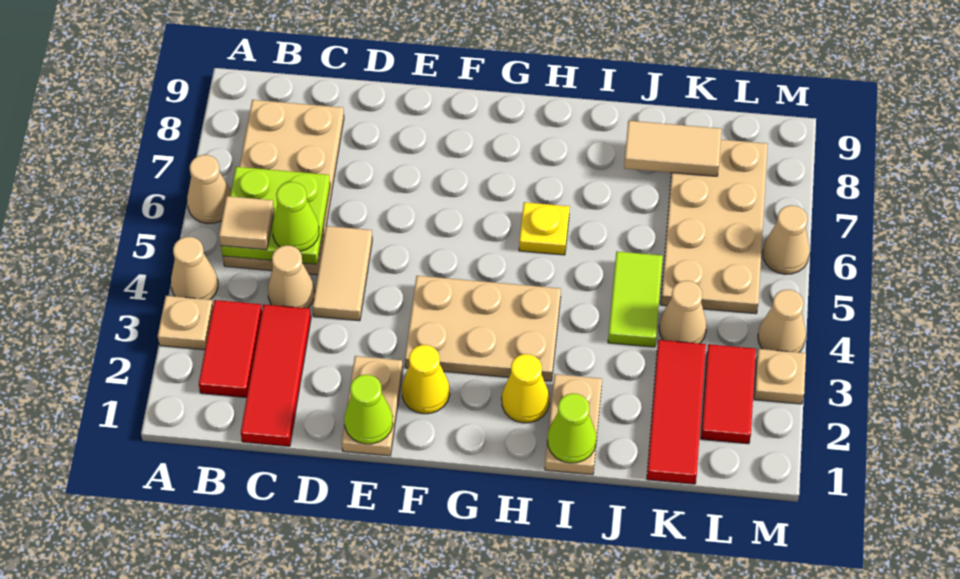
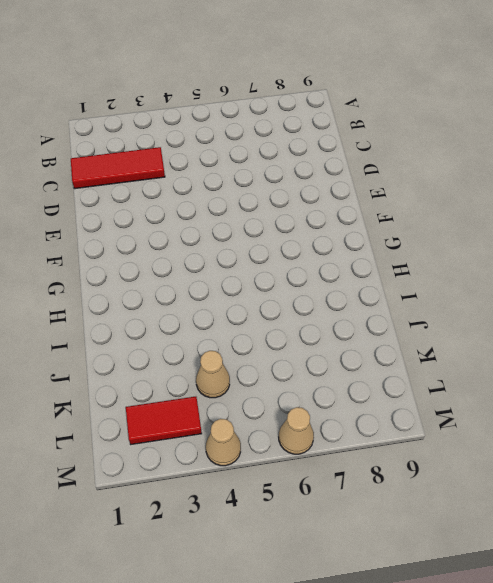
none -> tan 1x1 plate [158,296,213,350]
none -> tan 1x1 cone [171,237,218,300]
none -> tan 1x1 cone [187,155,231,224]

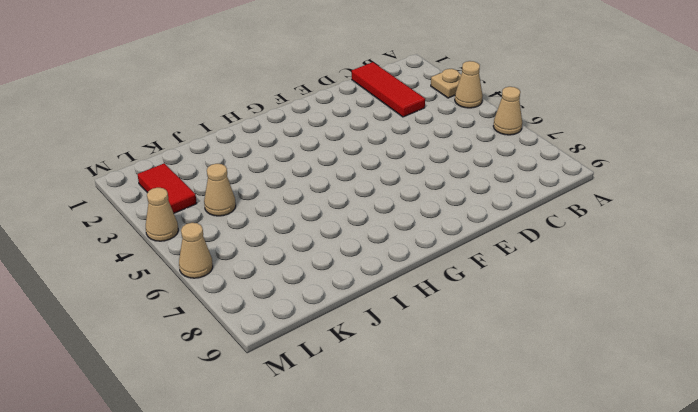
none -> red 1x2 tile [199,300,262,398]
none -> tan 2x4 plate [223,100,344,275]
none -> tan 1x1 cone [268,245,315,308]

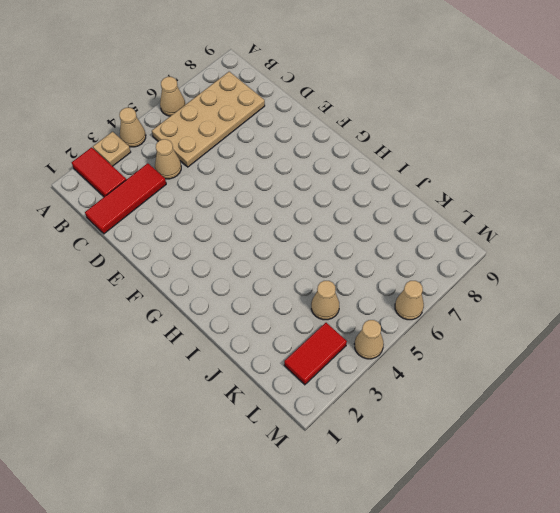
red 1x2 tile [72,147,126,197] -> red 1x2 tile turned to [199,300,262,398]
none -> tan 1x2 tile [313,226,372,321]
none -> tan 1x2 plate [342,356,403,456]
none -> yellow 1x1 cone [402,345,450,414]

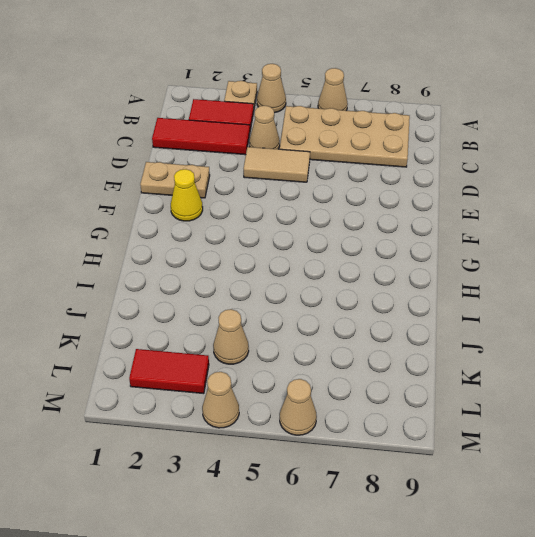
none -> tan 2x3 plate [405,276,561,381]
none -> yellow 1x1 cone [502,354,550,423]
none -> yellow 1x1 plate [519,202,570,255]

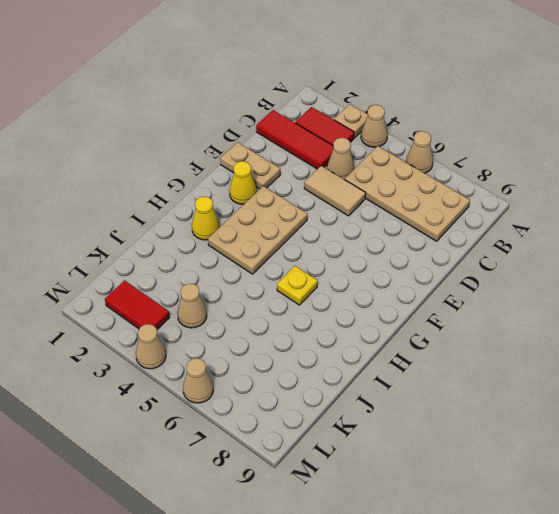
none -> tan 1x2 plate [545,374,602,475]
none -> lime 1x2 tile [608,251,663,347]
none -> red 1x3 tile [647,340,706,484]

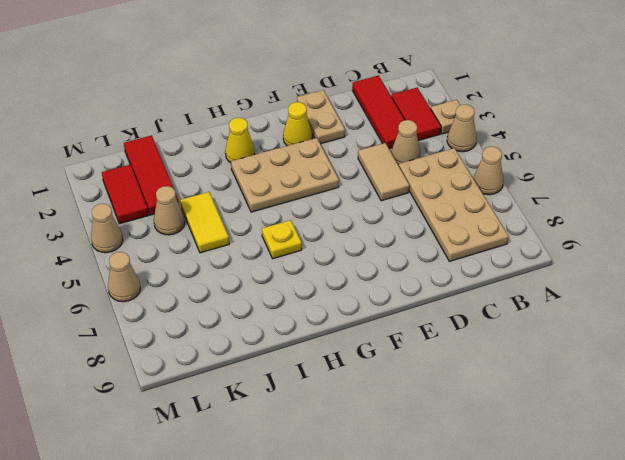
yellow 1x2 tile [180,192,229,253] -> lime 1x2 tile [608,251,663,347]
none -> tan 1x2 plate [545,374,602,475]
none -> tan 2x4 plate [661,140,768,314]
none -> tan 1x1 plate [754,349,806,404]

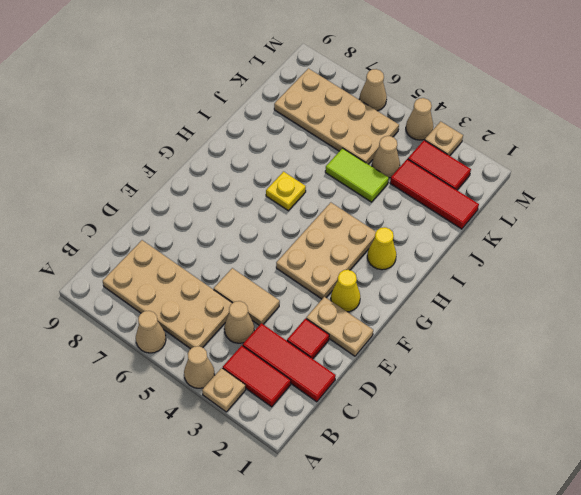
red 1x1 tile [287,319,329,359] -> none
none -> tan 1x2 plate [545,374,602,475]
none -> lime 2x2 plate [221,167,330,264]
none -> lime 1x1 cone [344,375,393,444]

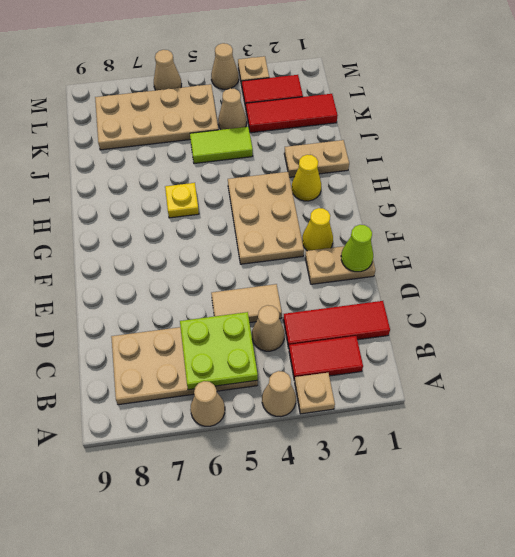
none -> lime 1x1 cone [548,393,596,463]
none -> tan 1x2 tile [624,121,721,176]
none -> tan 1x1 tile [219,196,274,250]

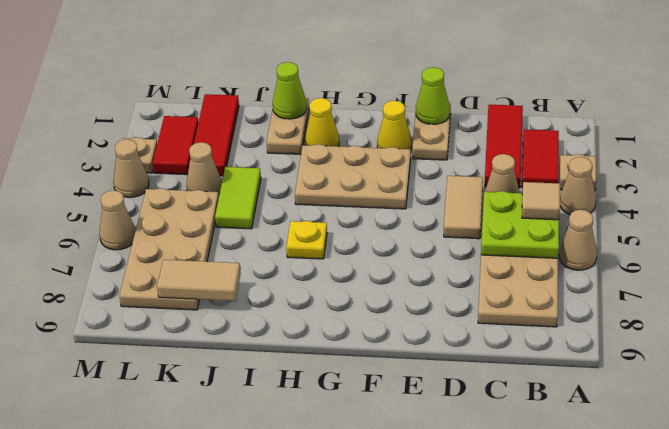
none -> lime 1x1 cone [272,182,319,251]

